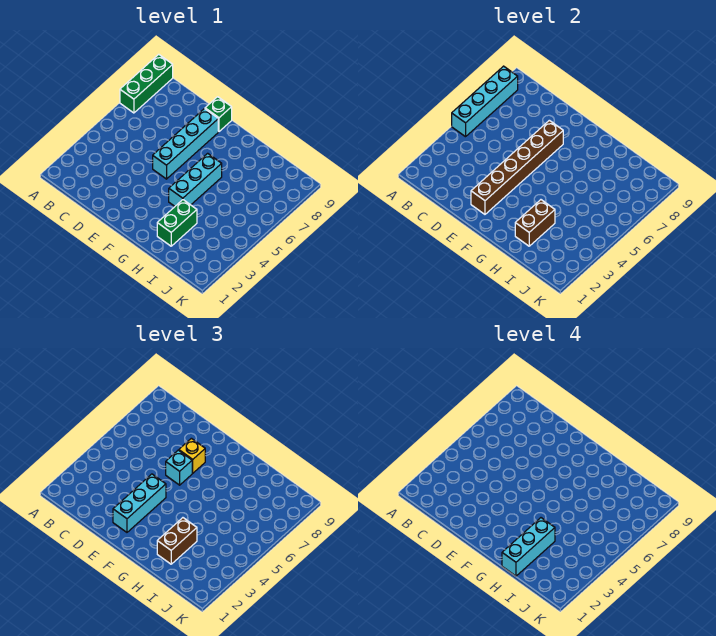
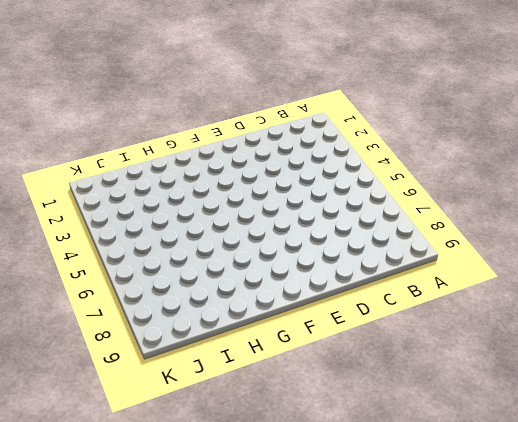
none -> green 1x3 brick [120,54,173,113]
none -> cyan 1x4 brick [153,109,218,179]
none -> green 1x1 brick [205,97,232,131]

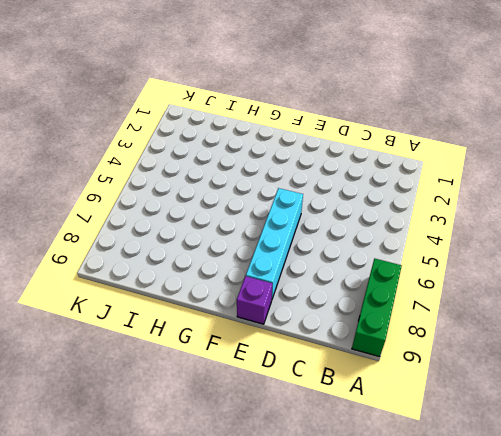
purple 1x1 brick [237,276,272,324] -> green 1x1 brick [205,97,232,131]
none -> cyan 1x3 brick [169,153,222,206]
none -> green 1x2 brick [157,200,197,246]
none -> cyan 1x4 brick [452,66,518,137]

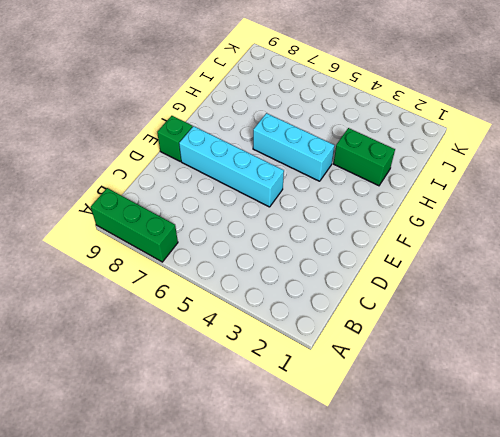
none -> cyan 1x4 brick [452,66,518,137]
none -> brown 1x6 brick [471,120,563,214]
none -> brown 1x2 brick [515,200,555,246]

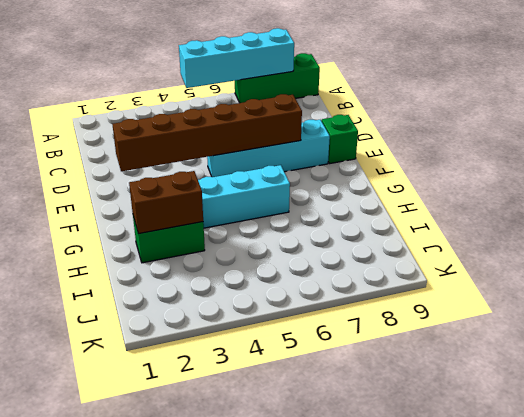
none -> cyan 1x3 brick [113,474,166,532]
none -> cyan 1x1 brick [166,450,192,485]
none -> yellow 1x1 brick [179,438,205,473]

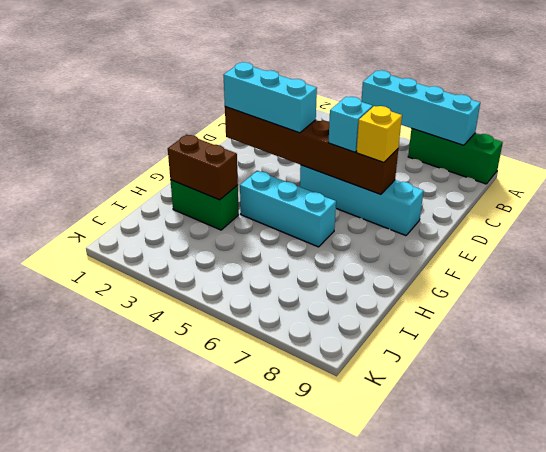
none -> green 1x1 brick [205,97,232,131]
none -> brown 1x2 brick [157,518,197,564]
none -> cyan 1x3 brick [502,518,555,576]

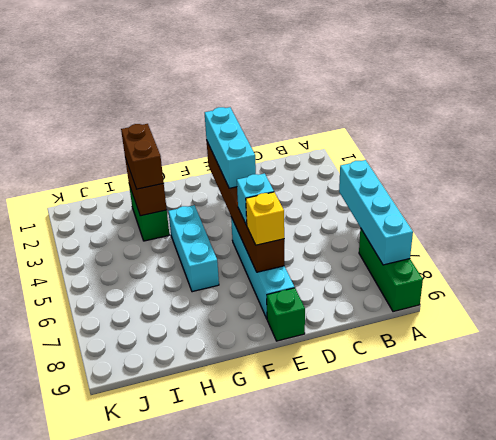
none -> cyan 1x3 brick [502,518,555,576]

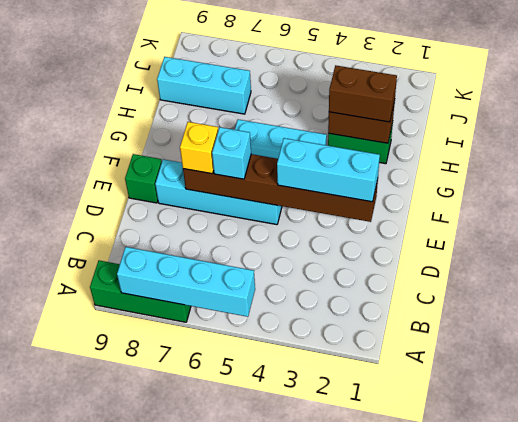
cyan 1x3 brick [157,57,251,114] -> cyan 1x3 brick moved to [502,518,555,576]

